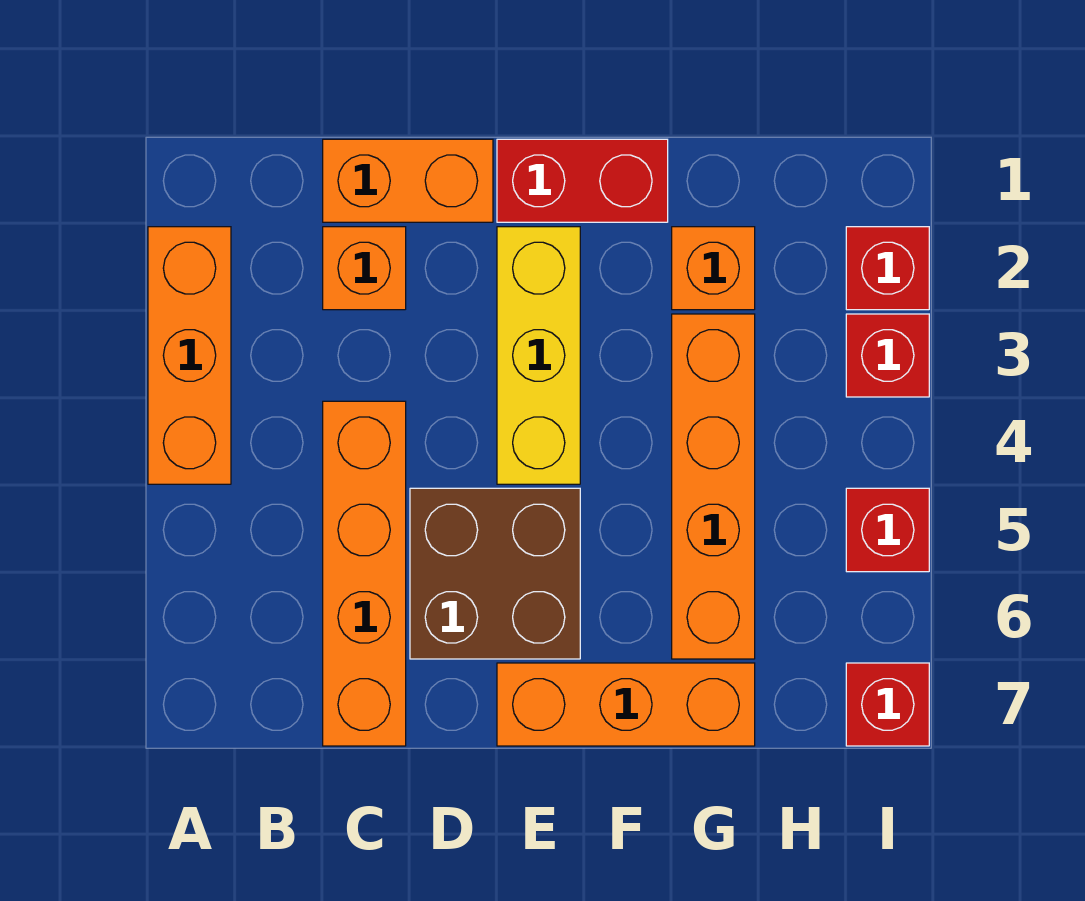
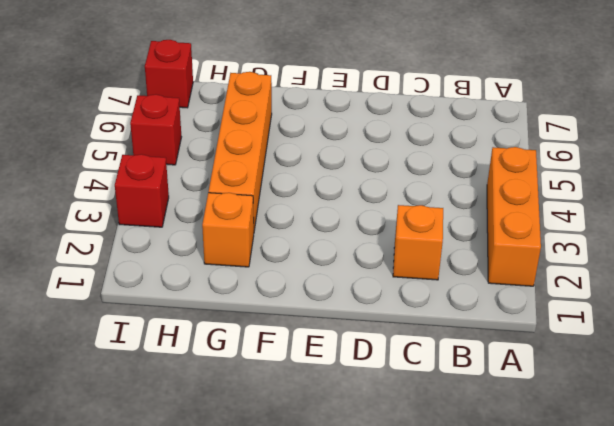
none -> orange 1x2 brick [323,139,493,222]
none -> orange 1x4 brick [323,401,406,746]
none -> brown 2x2 brick [410,488,580,659]

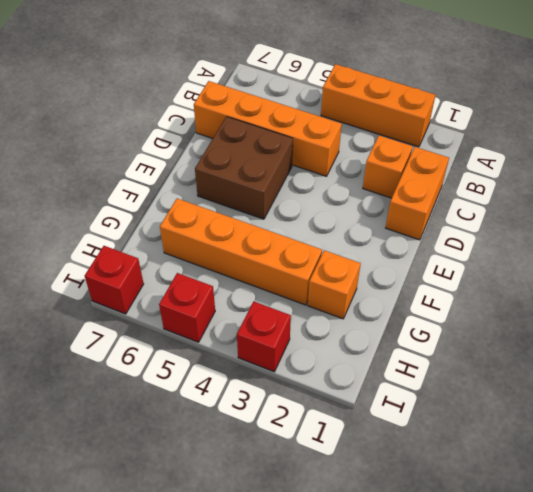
none -> red 1x2 brick [497,139,668,222]
none -> yellow 1x3 brick [497,227,580,484]
none -> orange 1x3 brick [497,663,755,746]

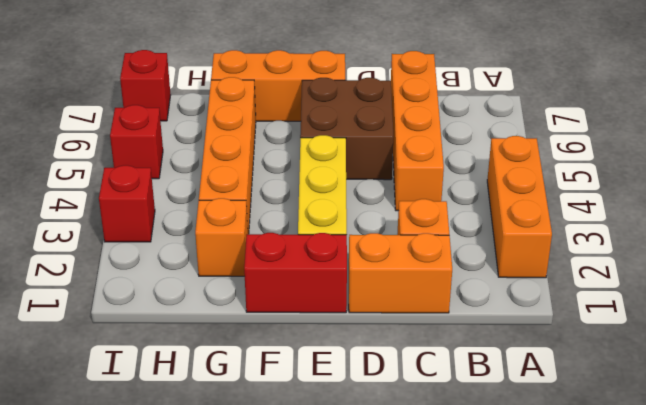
none -> red 1x1 brick [846,227,929,310]

